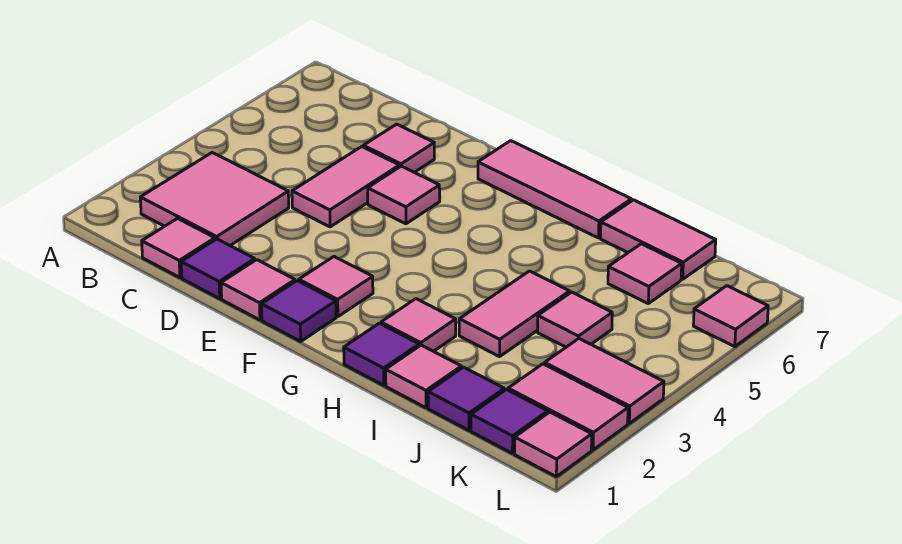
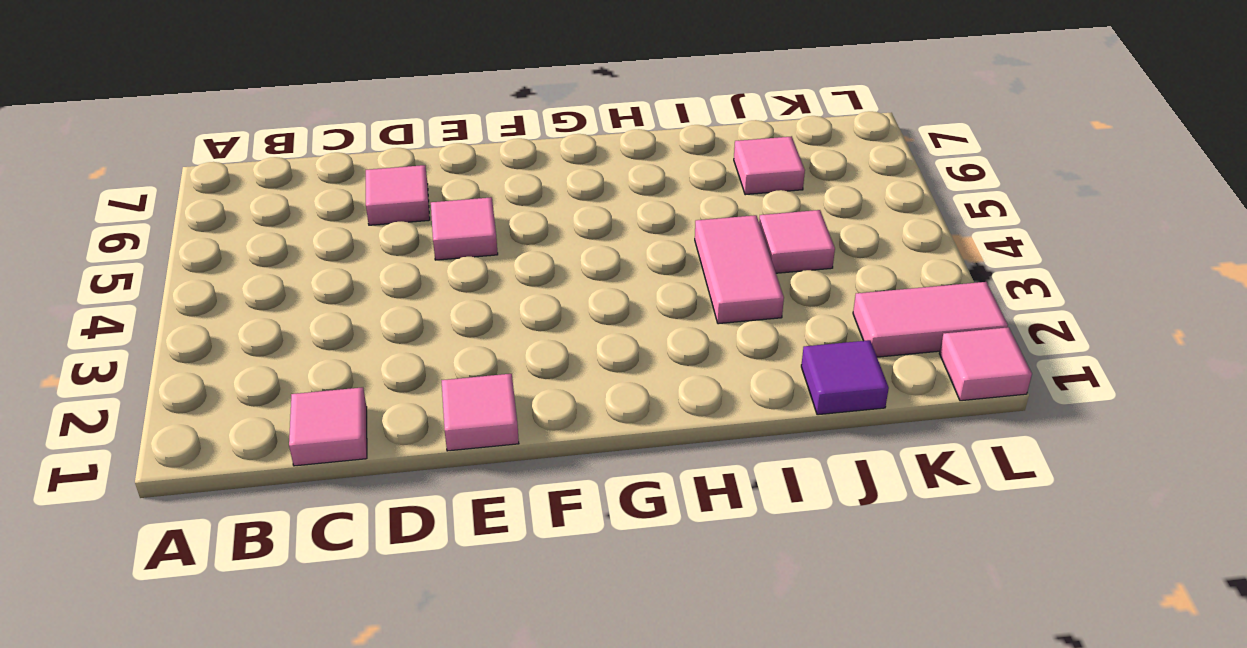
none -> pink 2x2 tile [140,153,289,245]
none -> purple 1x1 tile [181,239,255,298]
none -> pink 1x2 tile [292,147,399,227]

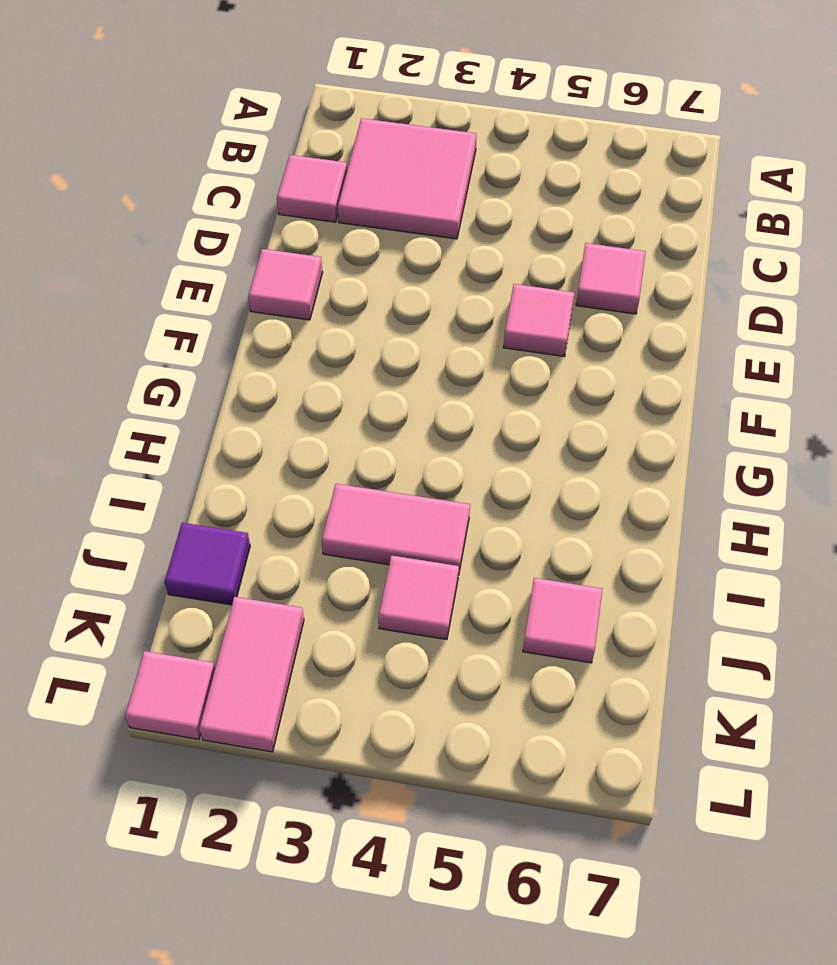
none -> purple 1x1 tile [181,239,255,298]
none -> pink 1x2 tile [292,147,399,227]
none -> purple 1x1 tile [261,281,336,341]

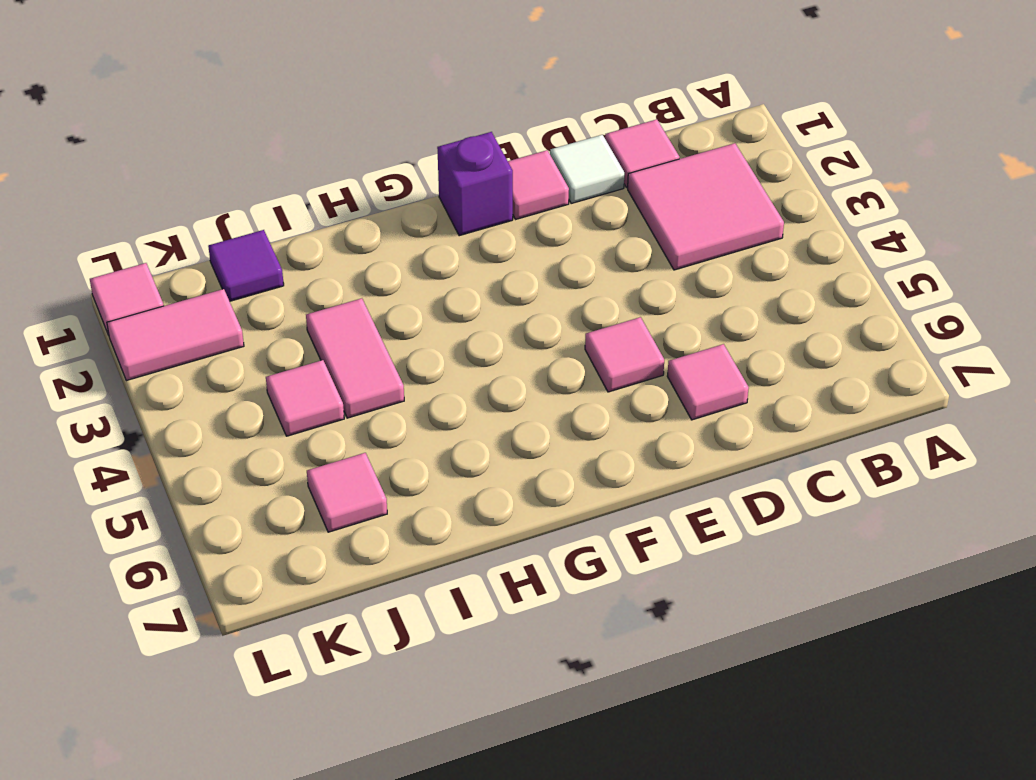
white 1x1 tile [550,135,624,203] -> purple 1x1 tile [181,239,255,298]
purple 1x1 brick [437,132,513,236] -> purple 1x1 tile [261,281,336,341]
none -> pink 1x2 tile [292,147,399,227]
none -> pink 1x1 tile [299,257,373,317]
none -> pink 1x3 tile [478,141,631,238]

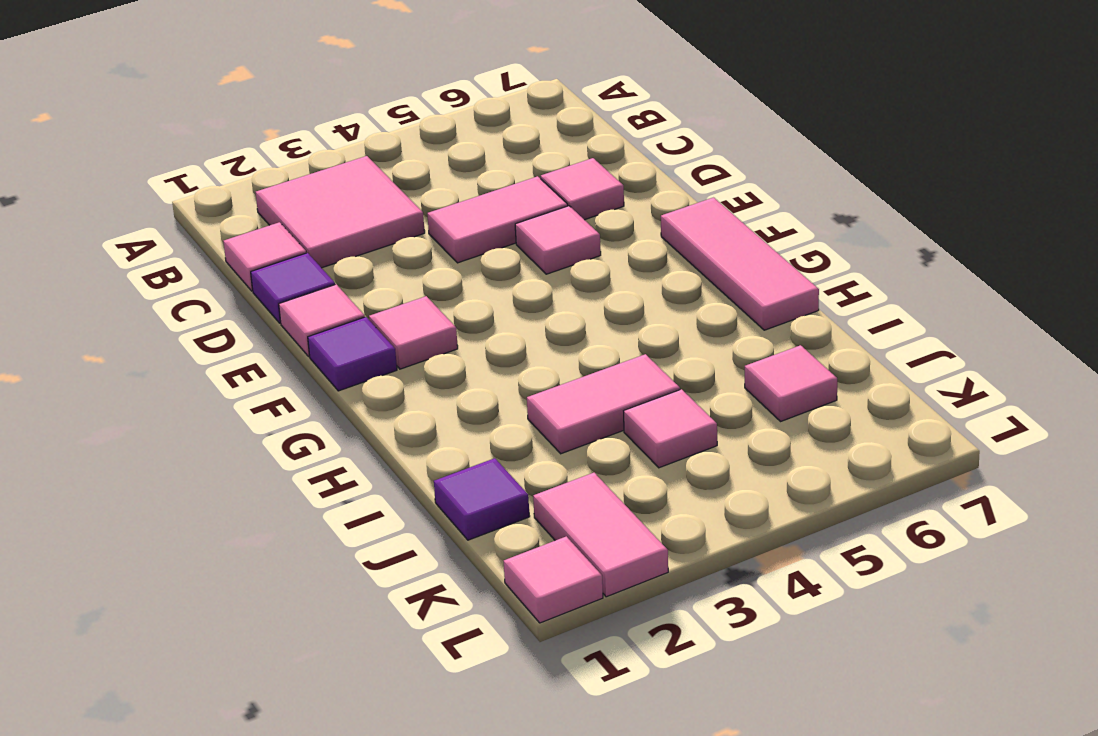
none -> purple 1x1 tile [344,323,419,385]
none -> pink 1x1 tile [381,299,456,351]
none -> pink 1x1 tile [386,345,461,408]

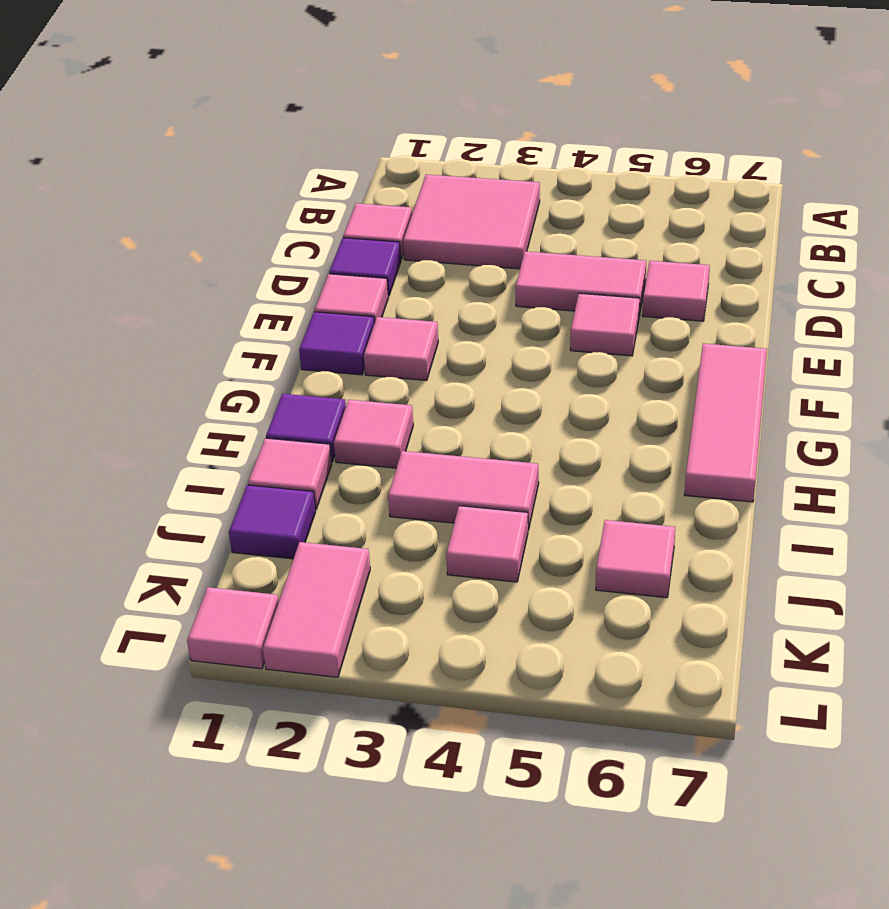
none -> pink 1x2 tile [601,200,716,279]
none -> purple 1x1 tile [471,390,548,453]
none -> pink 1x2 tile [545,339,664,423]

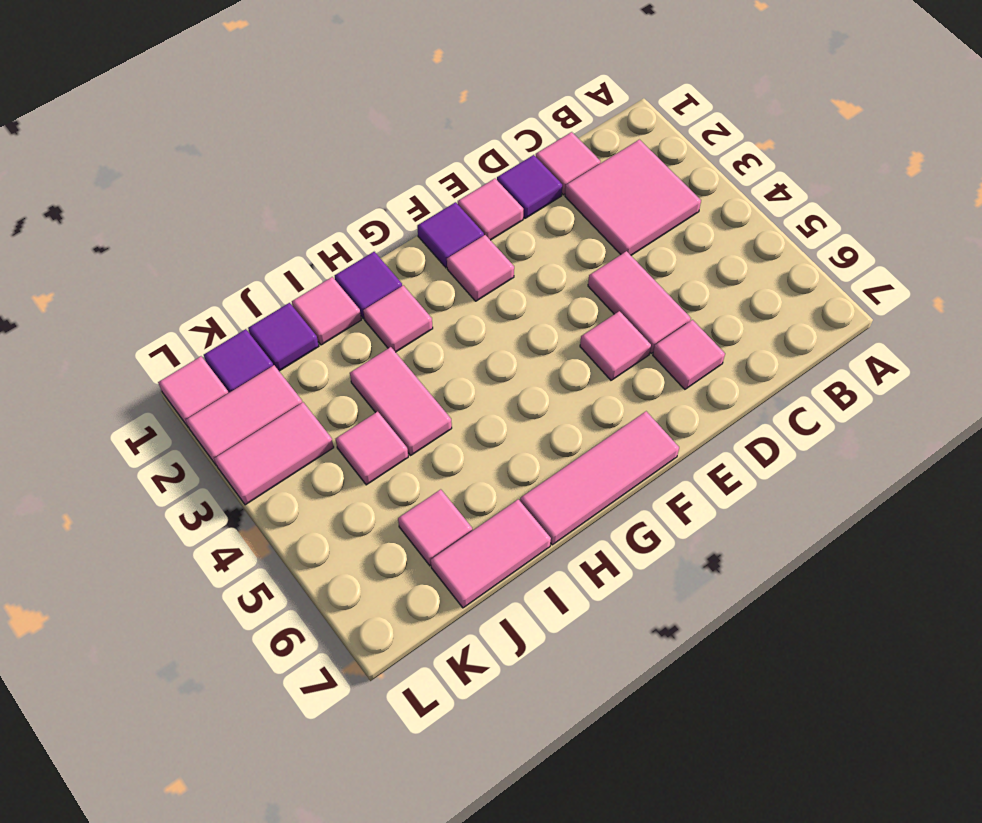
none -> pink 1x1 tile [693,286,768,347]

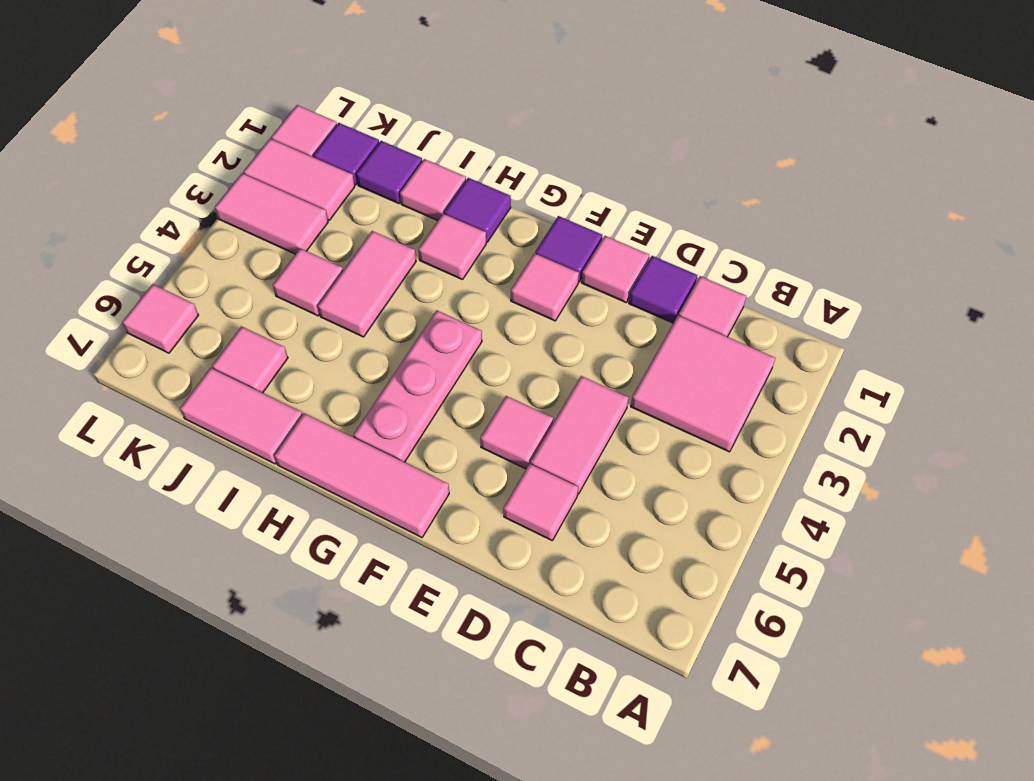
pink 1x3 plate [353,310,482,462] -> none

